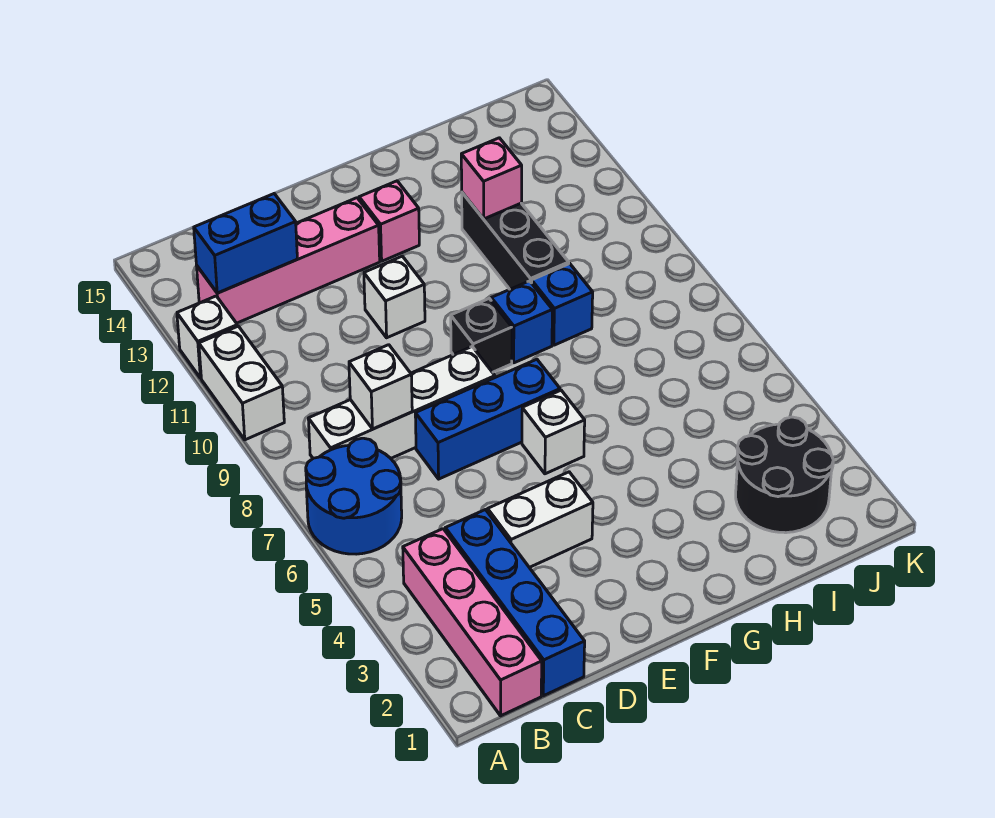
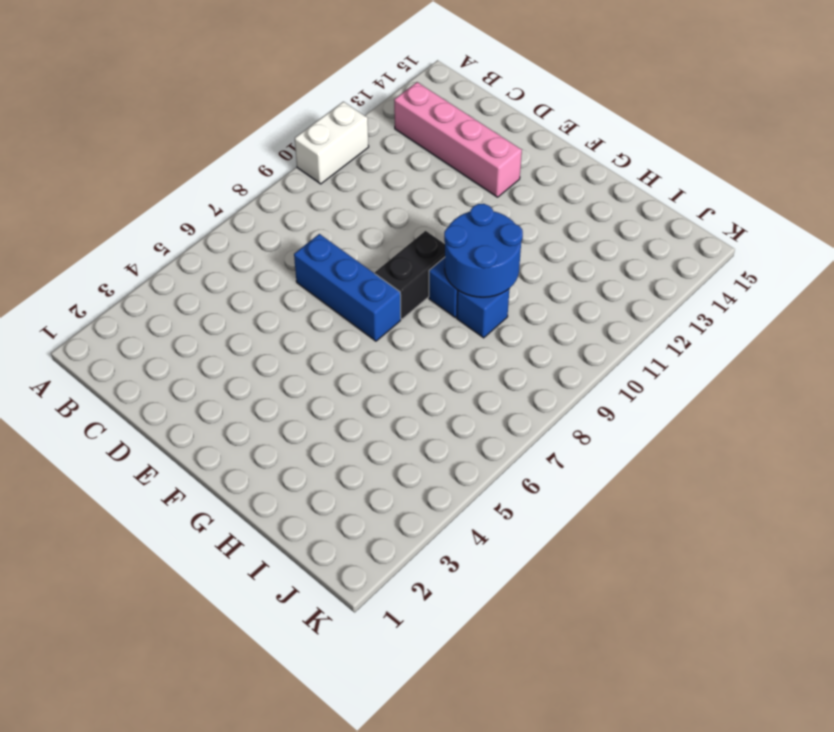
black 1x2 brick [375,231,445,319] -> black 1x1 brick [451,299,512,372]
blue 2x2 round brick [444,204,523,297] -> blue 2x2 round brick moved to [306,438,402,554]
none -> white 1x1 brick [177,296,237,378]
none -> pink 1x4 brick [403,529,542,716]
none -> white 1x4 brick [308,347,495,458]

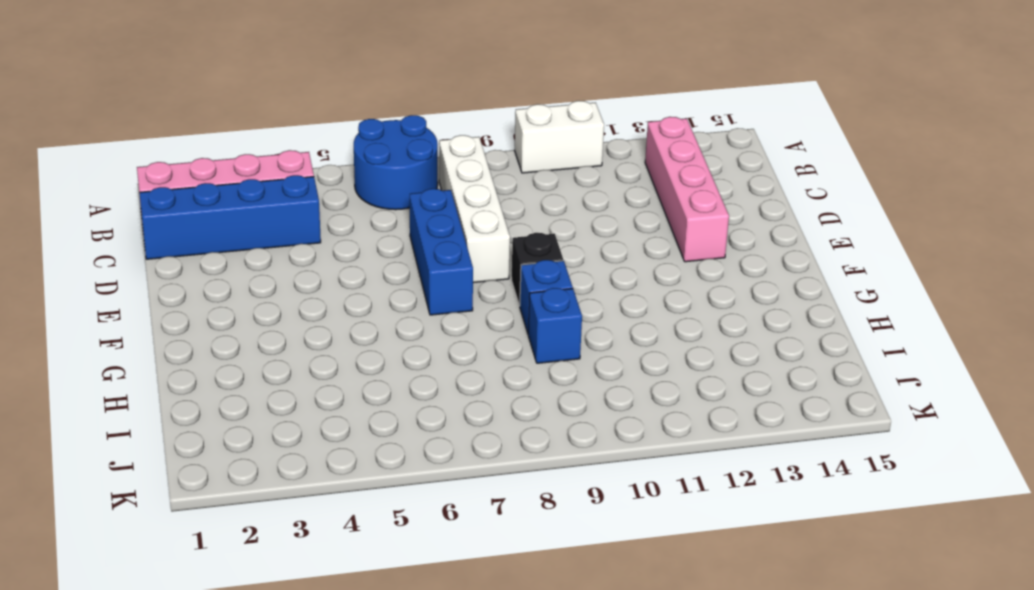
none -> white 1x1 brick [177,296,237,378]
none -> white 1x2 brick [488,472,593,567]
none -> white 1x1 brick [364,256,425,338]

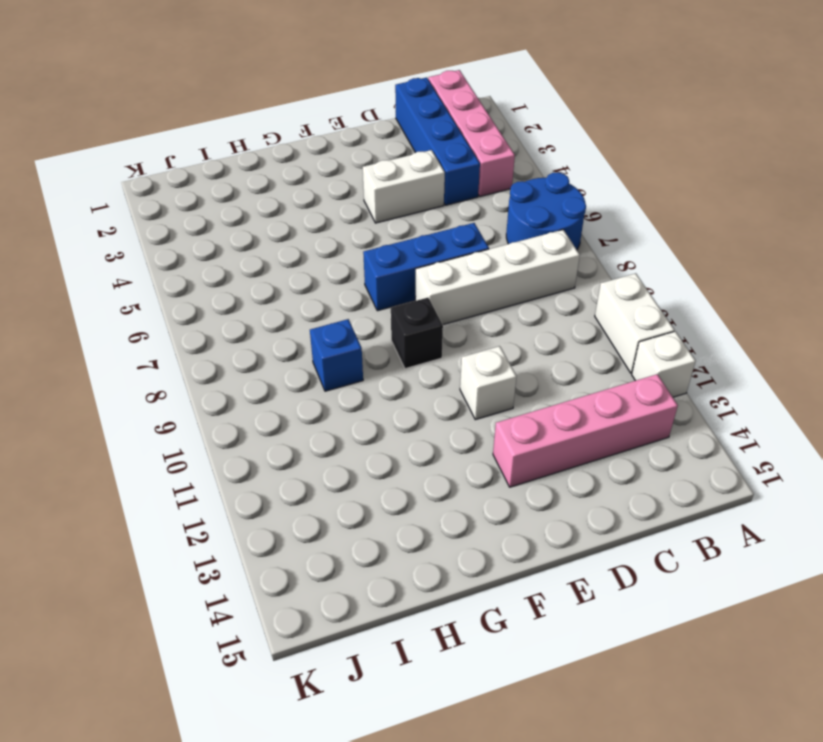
none -> white 1x1 brick [522,390,585,474]
none -> pink 1x1 brick [359,181,419,261]
none -> blue 1x1 brick [491,281,552,363]

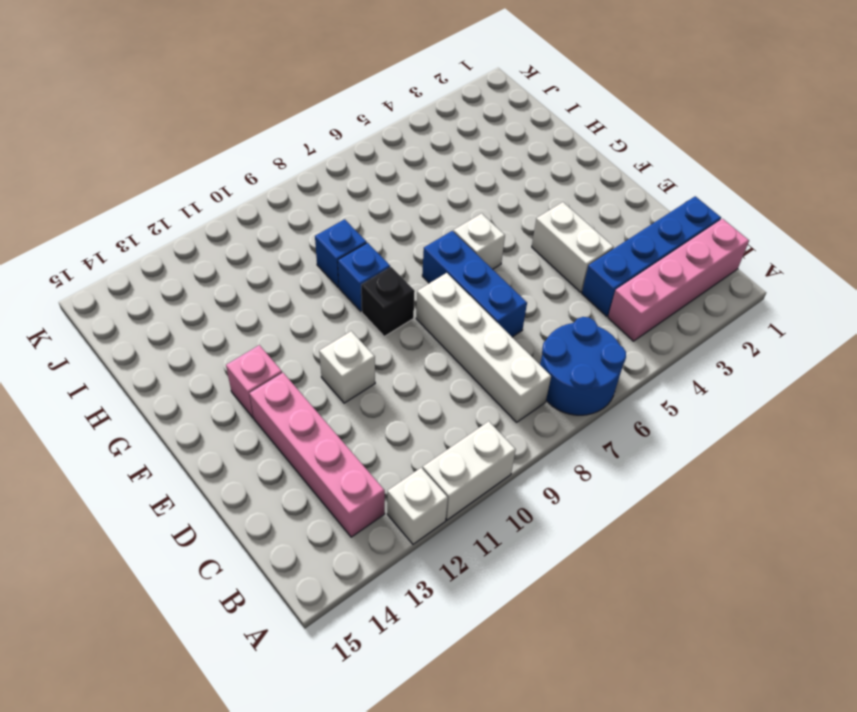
none -> black 1x3 brick [462,193,569,289]
none -> black 2x2 round brick [736,417,833,533]
none -> blue 1x2 brick [194,194,297,293]

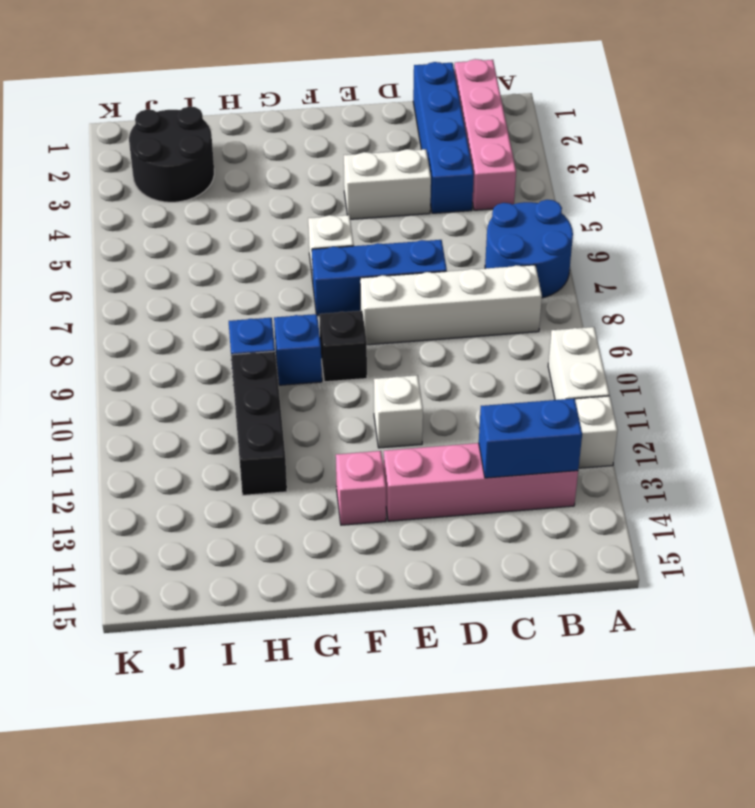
none -> white 1x1 brick [349,345,412,429]
none -> pink 1x1 brick [461,138,522,219]

